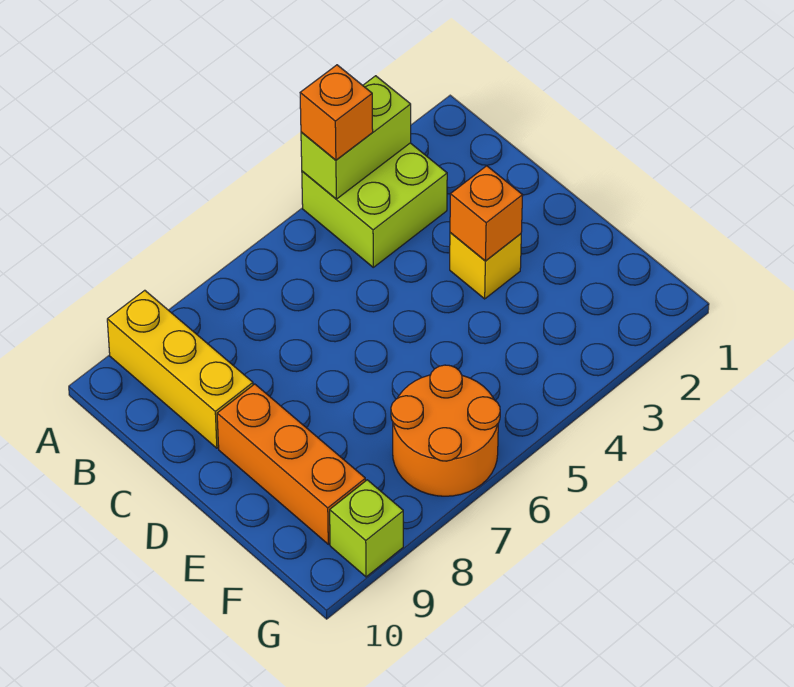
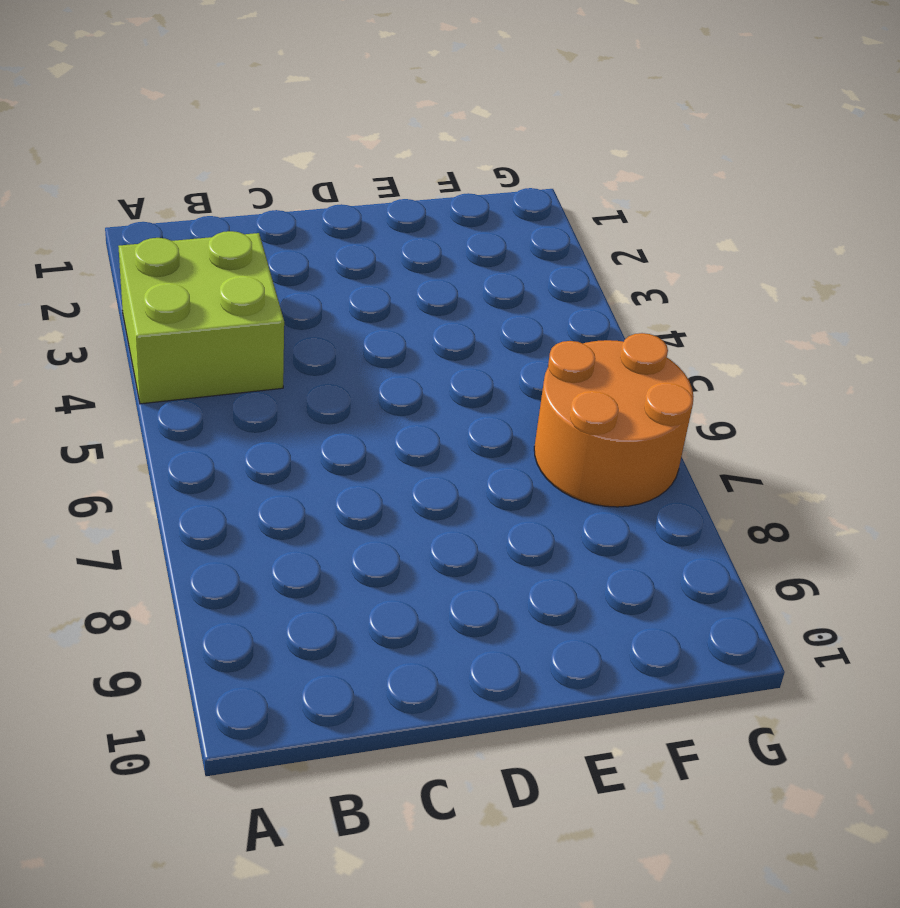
none -> yellow 1x3 brick [107,290,253,448]
none -> yellow 1x1 brick [450,233,521,299]

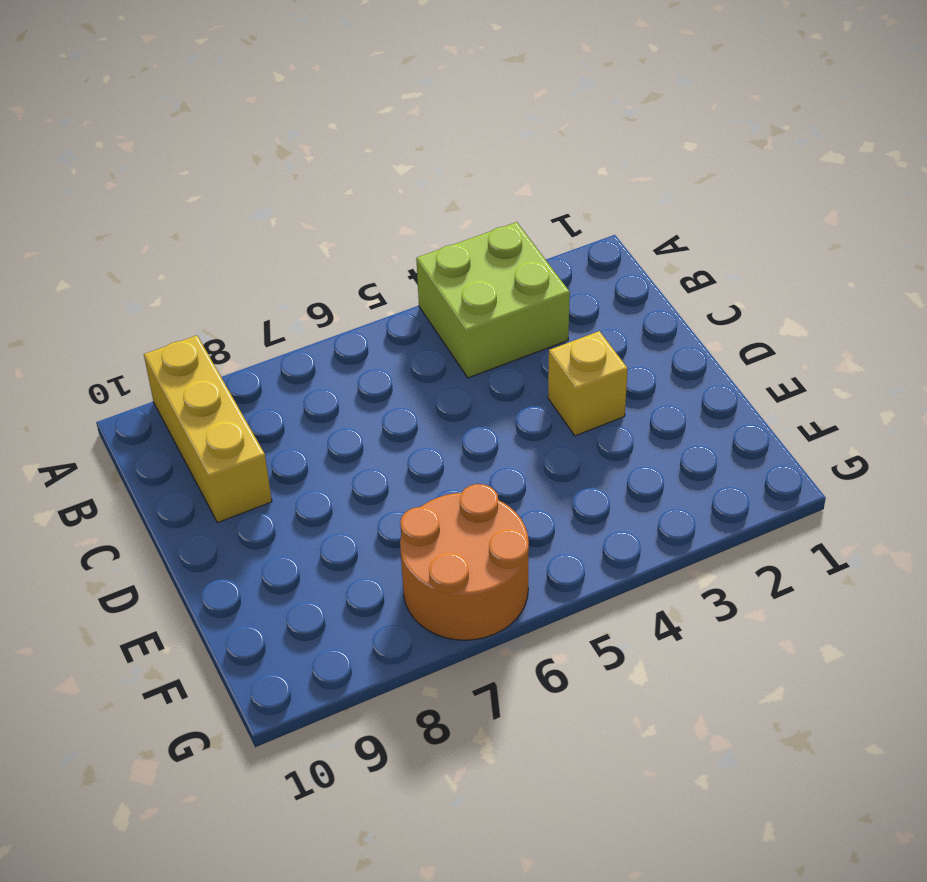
none -> orange 1x3 brick [217,384,365,544]
none -> lime 1x1 brick [330,480,403,577]

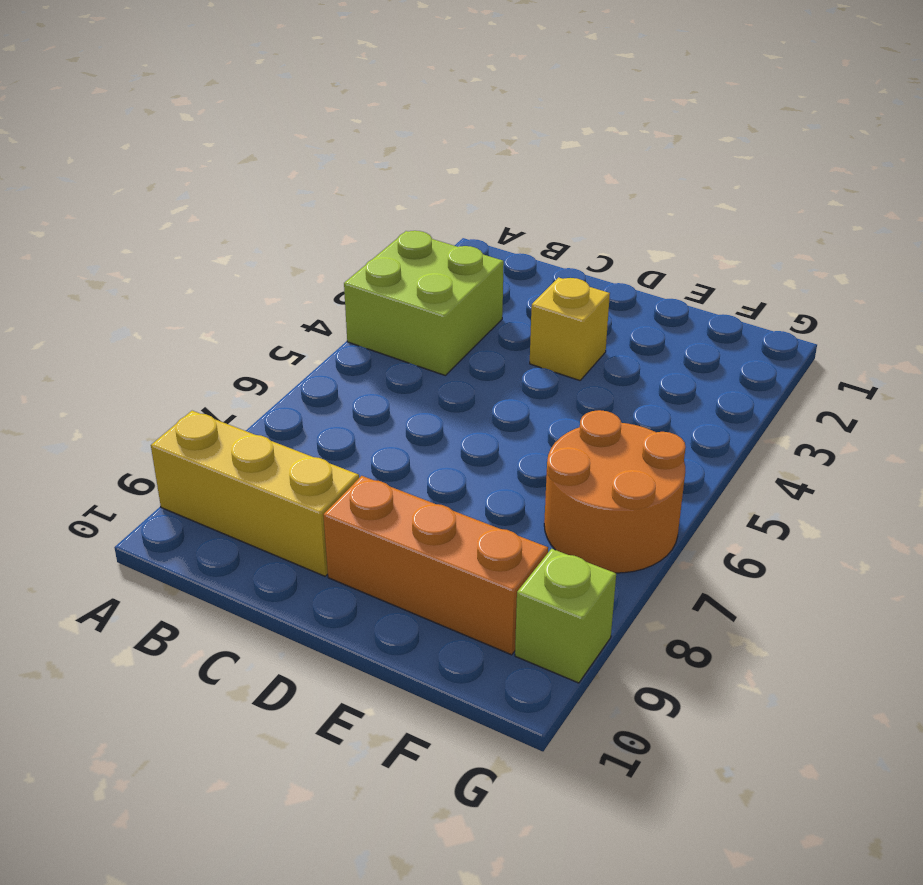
none -> lime 1x2 brick [301,76,411,199]
none -> orange 1x1 brick [450,166,523,261]

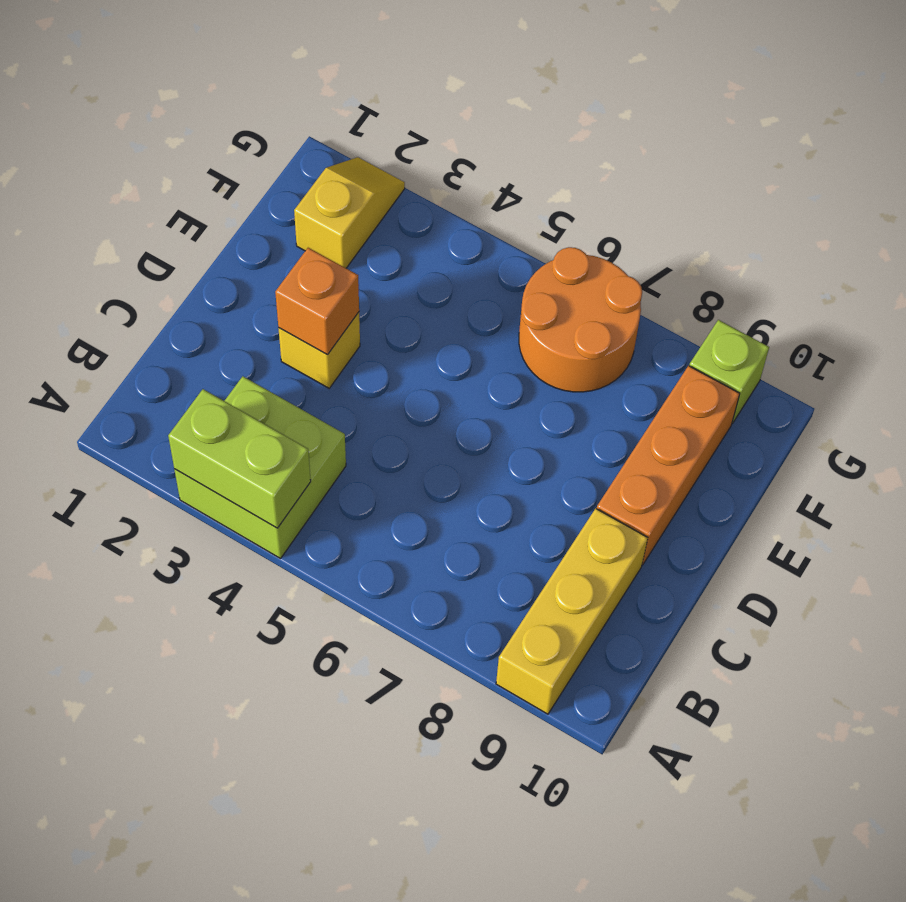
yellow 1x2 slope [294,157,405,268] -> none
none -> orange 1x1 brick [300,65,373,160]

